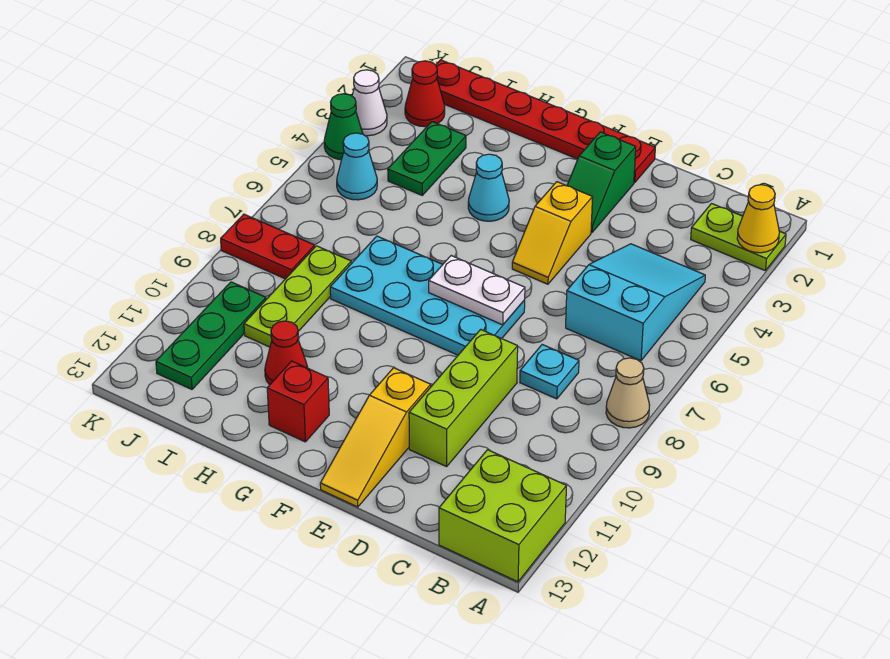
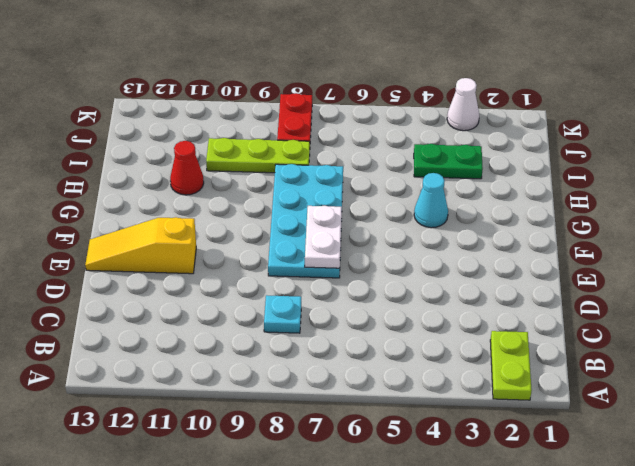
none -> tan 1x1 cone [606,358,650,428]
none -> lime 2x2 brick [439,450,566,582]
none -> cyan 2x3 slope [566,244,705,361]

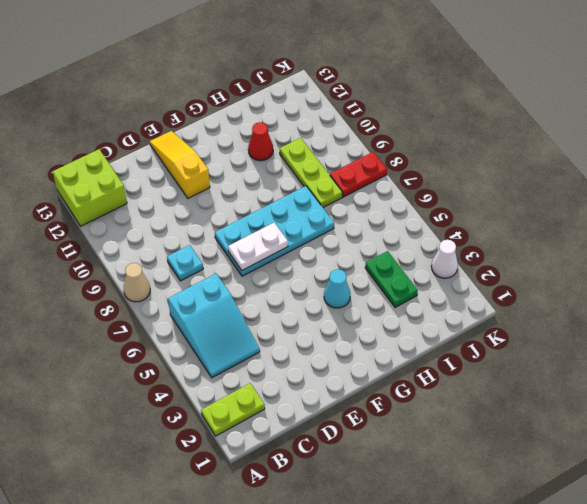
none -> lime 1x3 brick [409,329,518,467]
none -> red 1x6 plate [436,60,655,183]
none -> green 1x2 slope [567,132,636,233]

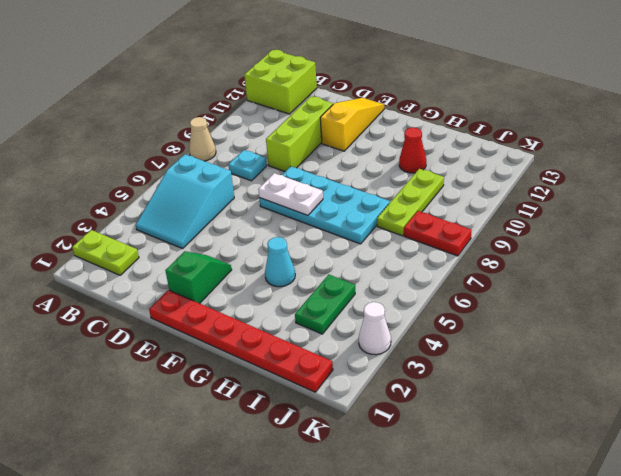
none -> yellow 1x2 slope [512,182,593,284]
none -> red 1x1 brick [267,361,329,442]
none -> red 1x1 cone [405,61,445,127]

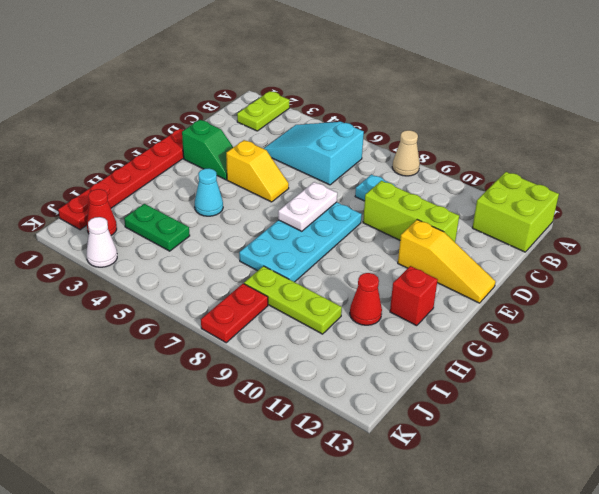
none -> cyan 1x1 cone [337,133,377,200]
none -> green 1x3 plate [156,282,266,389]
none -> green 1x1 cone [324,94,363,160]

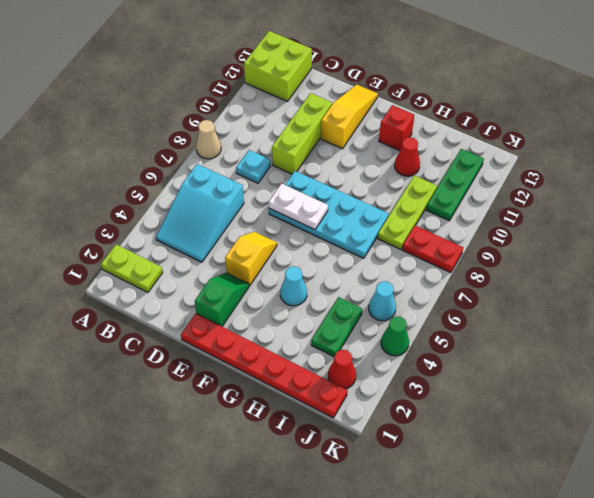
none -> white 1x1 cone [352,70,387,136]
none -> yellow 1x1 cone [737,185,779,253]

